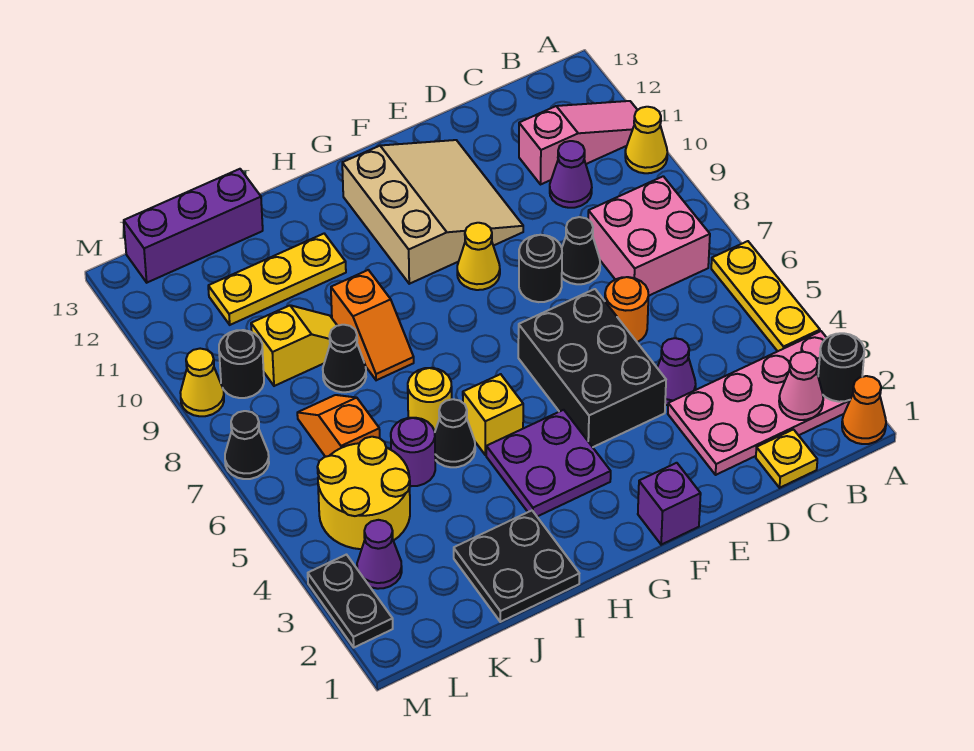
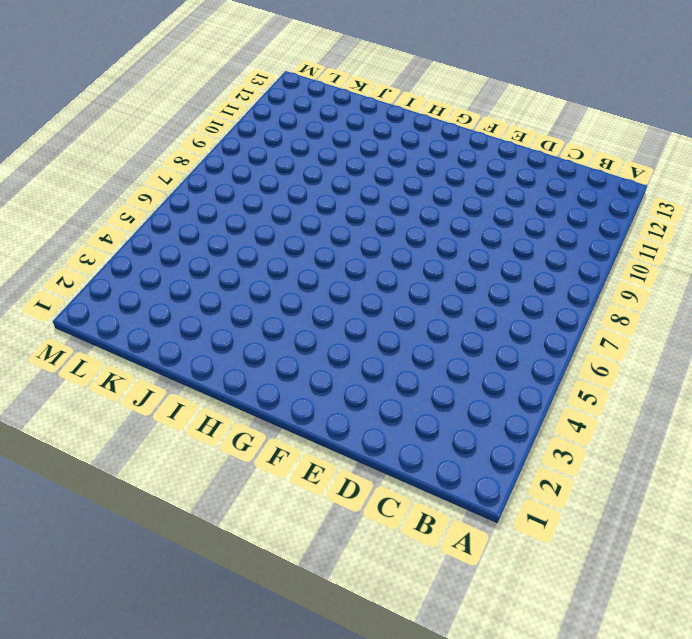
none -> orange 1x1 cone [842,376,886,444]
none -> pink 2x4 plate [668,331,850,475]
none -> yellow 1x3 plate [711,241,820,351]
none -> yellow 1x1 cone [625,107,667,173]

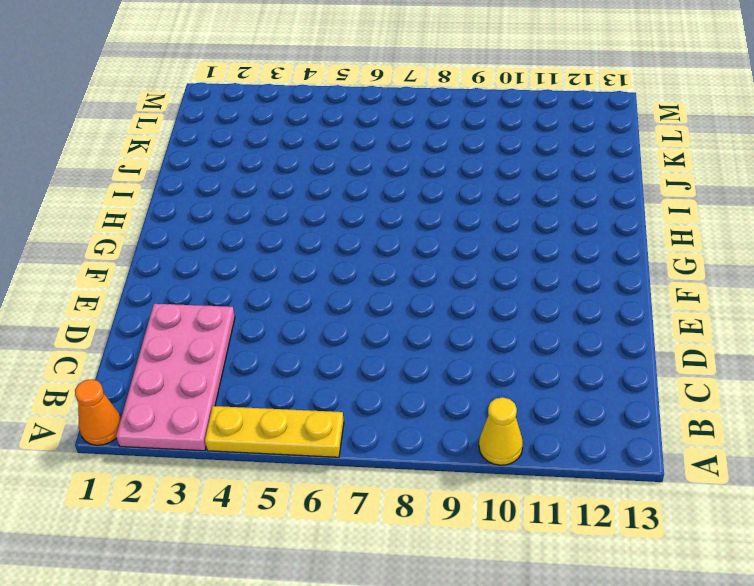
none -> pink 1x3 slope [519,101,637,184]
none -> pink 2x2 brick [588,176,710,295]
none -> yellow 1x1 plate [756,430,817,488]
none -> purple 1x1 cone [550,141,592,208]

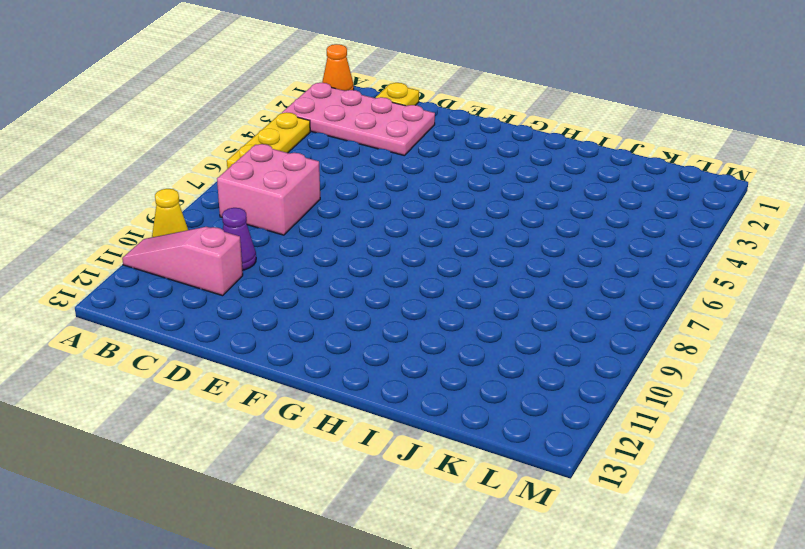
none -> purple 1x1 cone [657,338,696,405]
none -> orange 1x1 round brick [605,277,649,342]
none -> black 1x1 cone [562,217,600,284]
none -> black 2x3 brick [518,289,666,447]

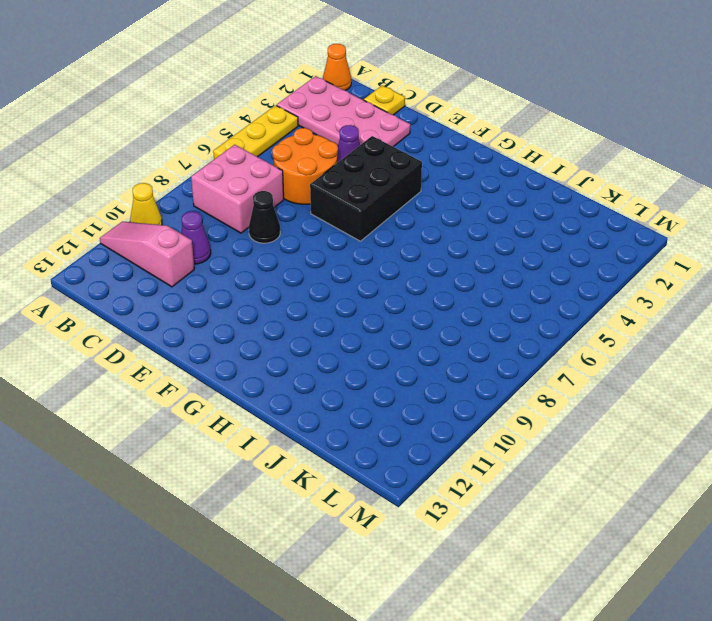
orange 2x2 round brick [272,128,338,204] -> orange 1x1 round brick [605,277,649,342]
none -> black 1x1 round brick [519,235,562,302]
none -> tan 3x3 slope [342,140,523,284]
none -> purple 1x1 brick [638,463,701,545]
none -> yellow 1x1 cone [457,223,500,290]

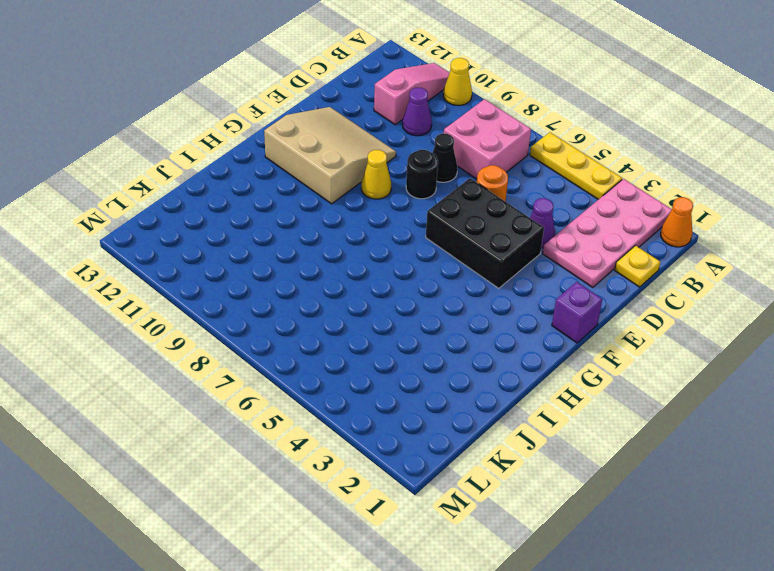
none -> purple 2x2 plate [486,410,611,517]
none -> yellow 1x1 brick [463,374,523,455]
none -> black 2x2 plate [454,511,579,622]
none -> black 1x1 cone [435,399,475,467]

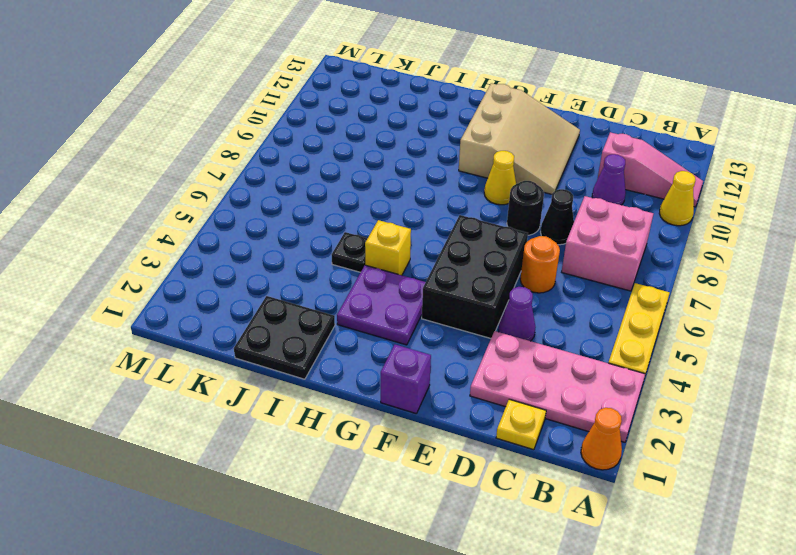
black 1x1 plate [332,232,368,272] -> black 1x1 cone [435,399,475,467]
none -> yellow 1x1 round brick [408,368,452,431]
none -> orange 1x2 slope [331,270,414,380]
none -> yellow 1x3 plate [208,234,346,325]
none -> purple 1x1 round brick [391,418,435,486]

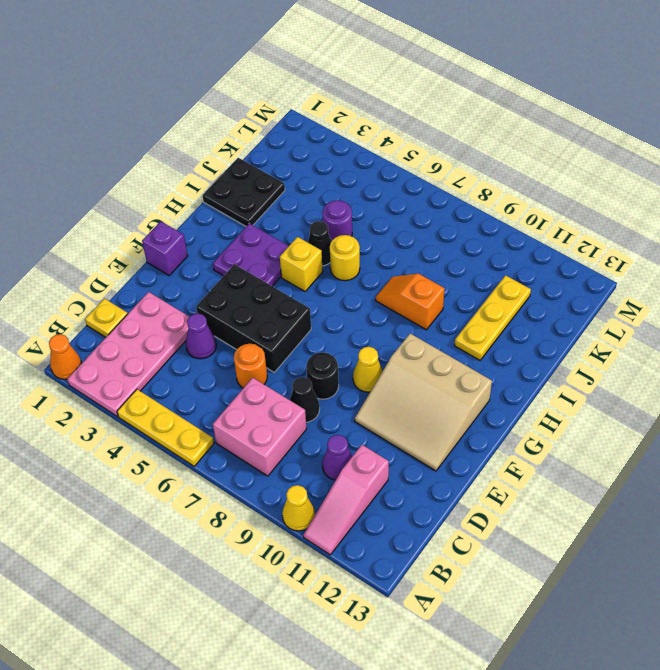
none -> black 1x1 cone [323,325,366,392]
none -> yellow 1x2 slope [251,305,337,386]
none -> purple 1x3 brick [124,169,263,283]
none -> yellow 2x2 round brick [317,437,410,549]

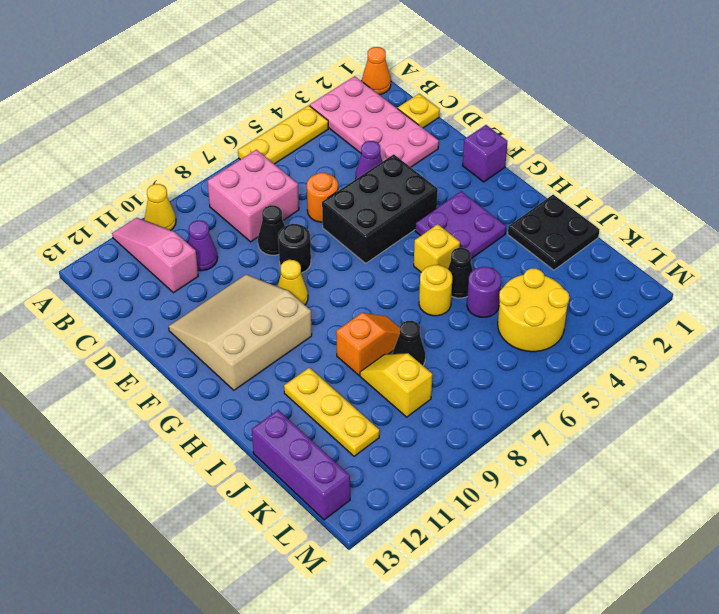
none -> orange 1x2 slope [297,395,380,457]
none -> purple 1x1 cone [357,520,402,589]
none -> black 1x1 round brick [219,330,264,398]
none -> black 1x2 plate [308,555,393,647]

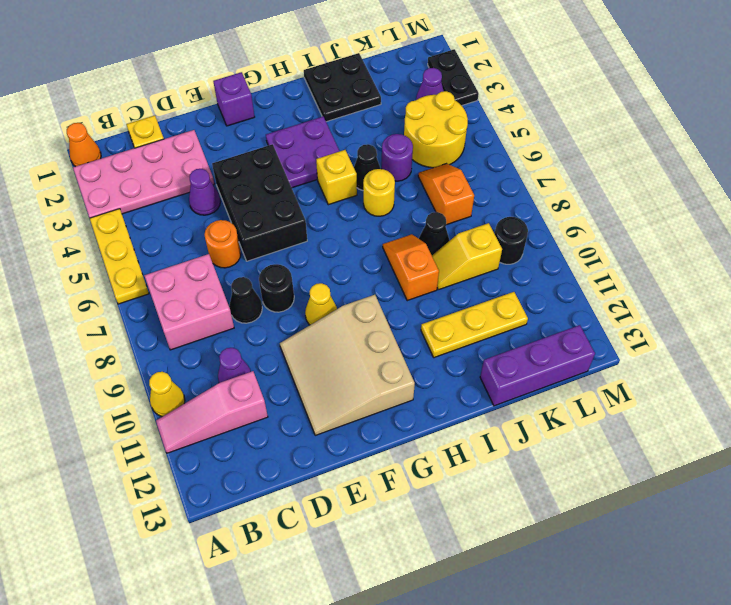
orange 1x2 slope [418,164,474,225] -> orange 1x2 slope turned to [297,395,380,457]
none -> black 1x1 cone [225,411,269,479]
none -> yellow 1x1 cone [180,349,224,416]
none -> black 1x1 round brick [818,333,864,402]
none -> pink 1x1 cone [779,352,823,420]

